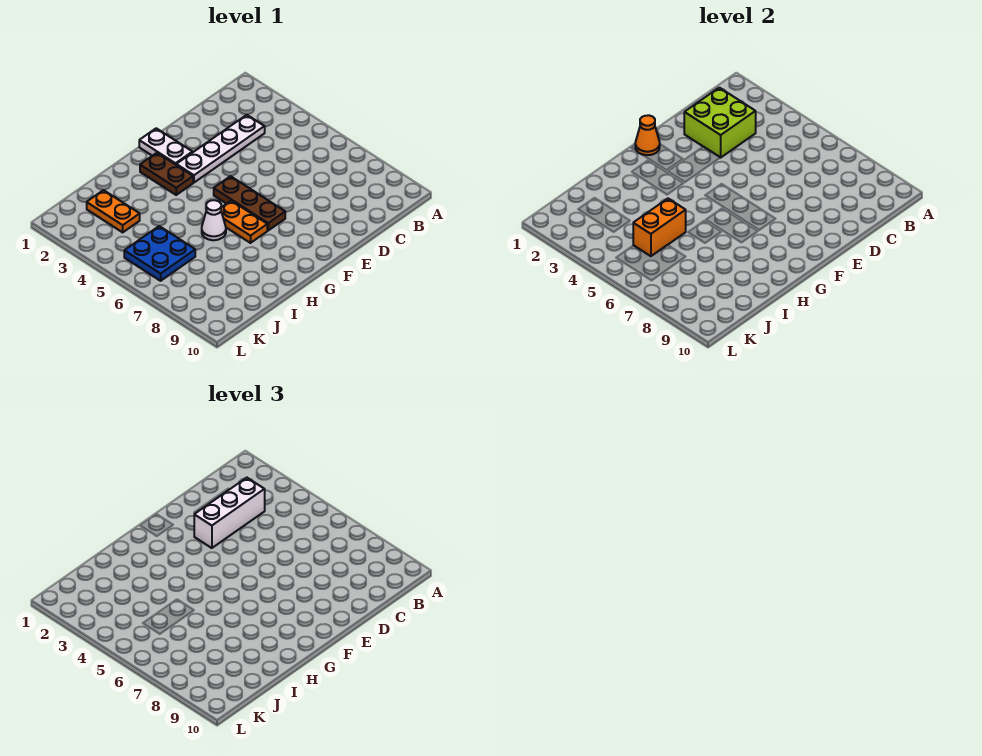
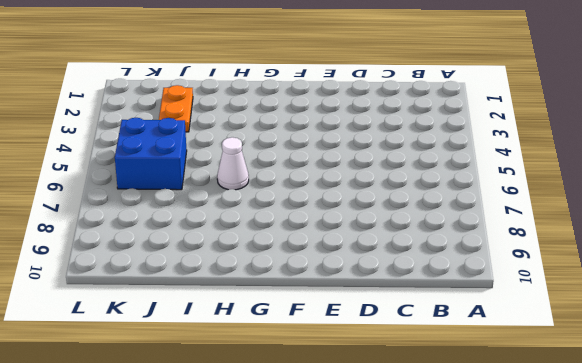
blue 2x2 brick [115,118,187,190] -> blue 2x2 plate [124,226,195,281]
none -> white 1x4 plate [176,115,265,182]
none -> white 1x2 plate [139,128,192,165]
none -> brown 1x3 plate [214,176,285,230]

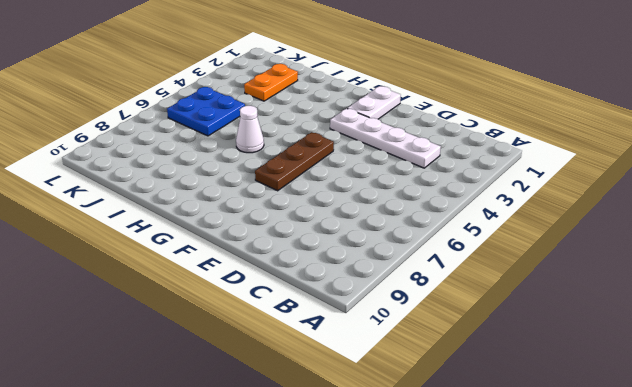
none -> brown 1x2 plate [140,153,193,195]
none -> orange 1x2 plate [221,201,267,243]
none -> lime 2x2 brick [684,88,756,158]

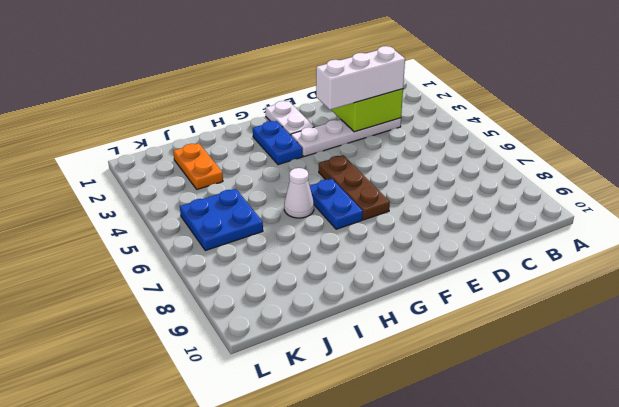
blue 1x2 plate [253,121,303,165] -> brown 1x2 plate [140,153,193,195]
blue 1x2 plate [310,179,363,229] -> orange 1x2 plate [221,201,267,243]
none -> orange 1x1 cone [635,115,660,155]
none -> orange 1x2 brick [633,199,686,256]

